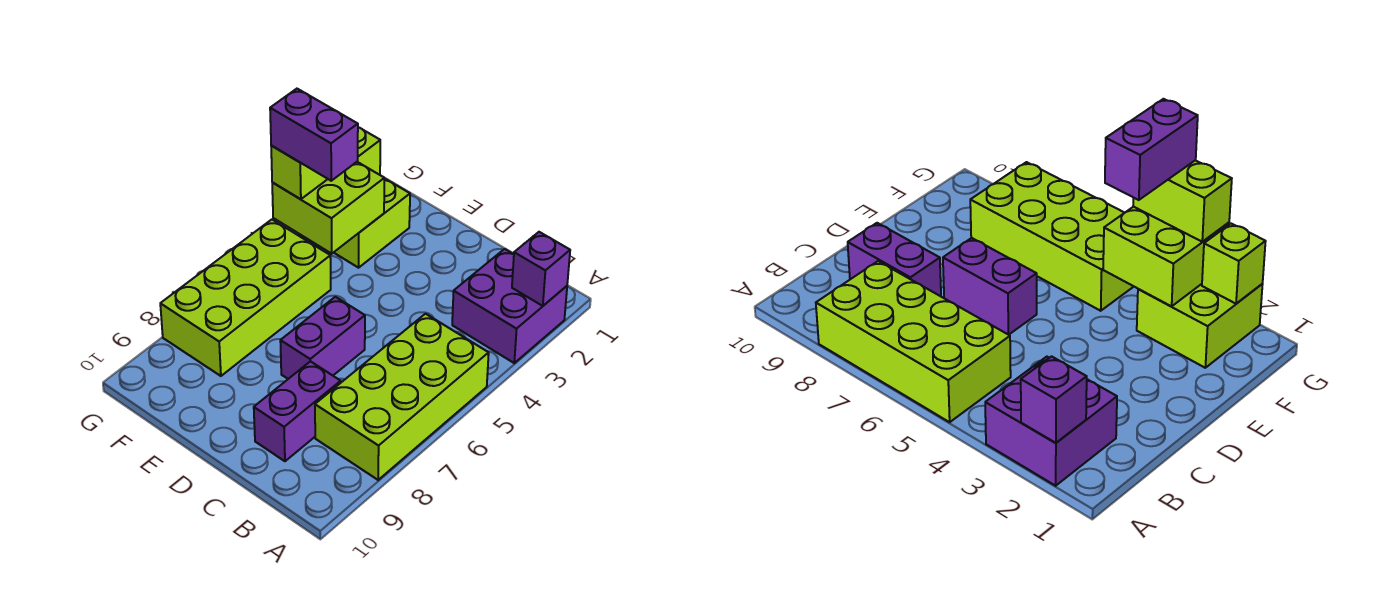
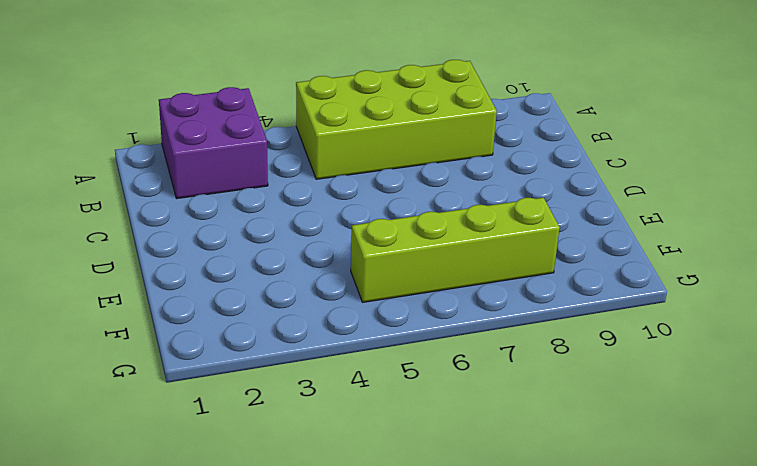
lime 1x4 brick [351,198,560,302] -> lime 2x4 brick [160,220,331,376]
none -> purple 1x2 brick [254,361,341,461]
none -> purple 1x2 brick [280,297,365,379]

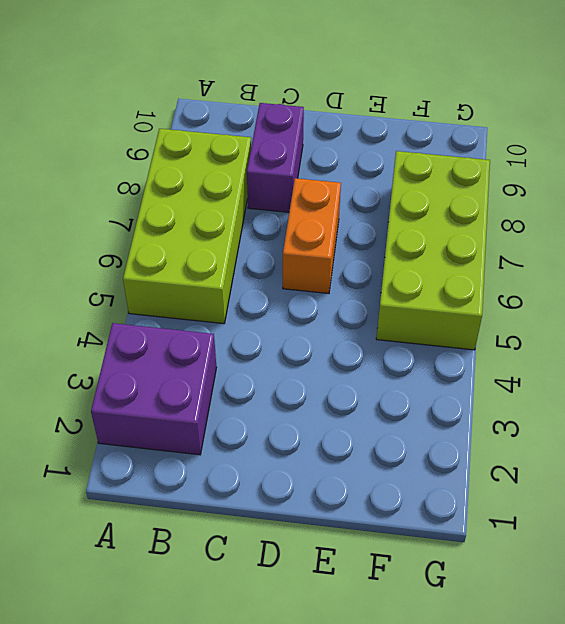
orange 1x2 brick [283,178,341,293] -> purple 1x2 brick [280,297,365,379]
none -> lime 2x2 brick [334,178,410,268]
none -> purple 1x1 brick [512,232,570,306]

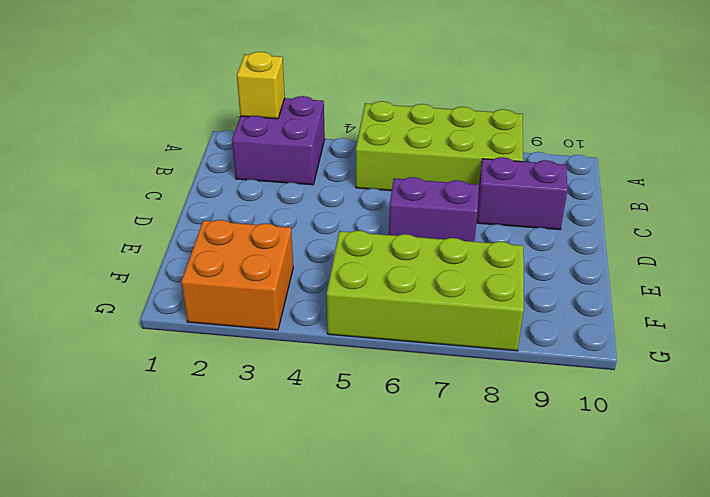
yellow 1x1 brick [237,52,285,119] -> purple 1x1 brick [512,232,570,306]
orange 2x2 brick [181,220,293,330] -> lime 2x2 brick [334,178,410,268]
none -> lime 2x2 brick [272,162,384,254]
none -> lime 1x1 brick [357,127,380,175]

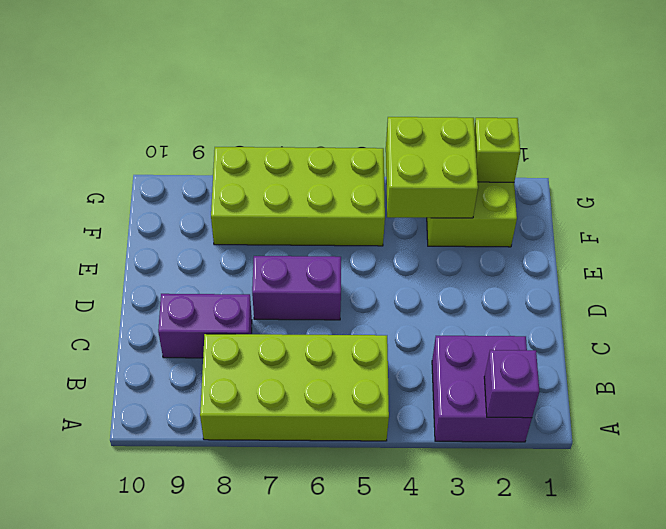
none -> lime 1x2 brick [271,146,327,199]
none -> purple 1x2 brick [270,89,358,181]

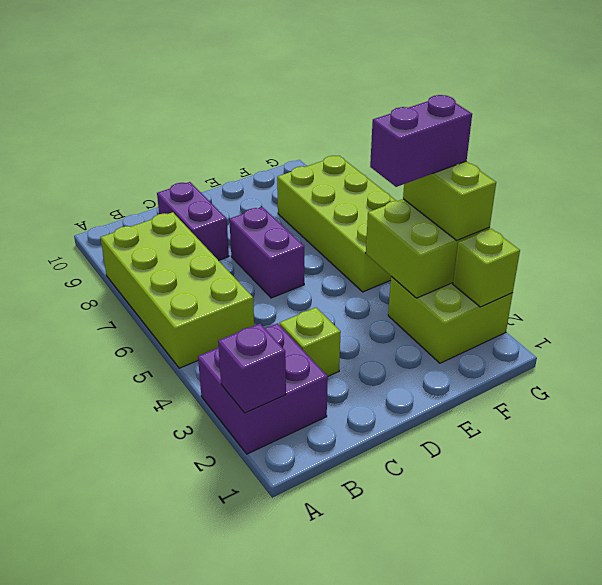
lime 1x1 brick [280,308,341,376] -> none

